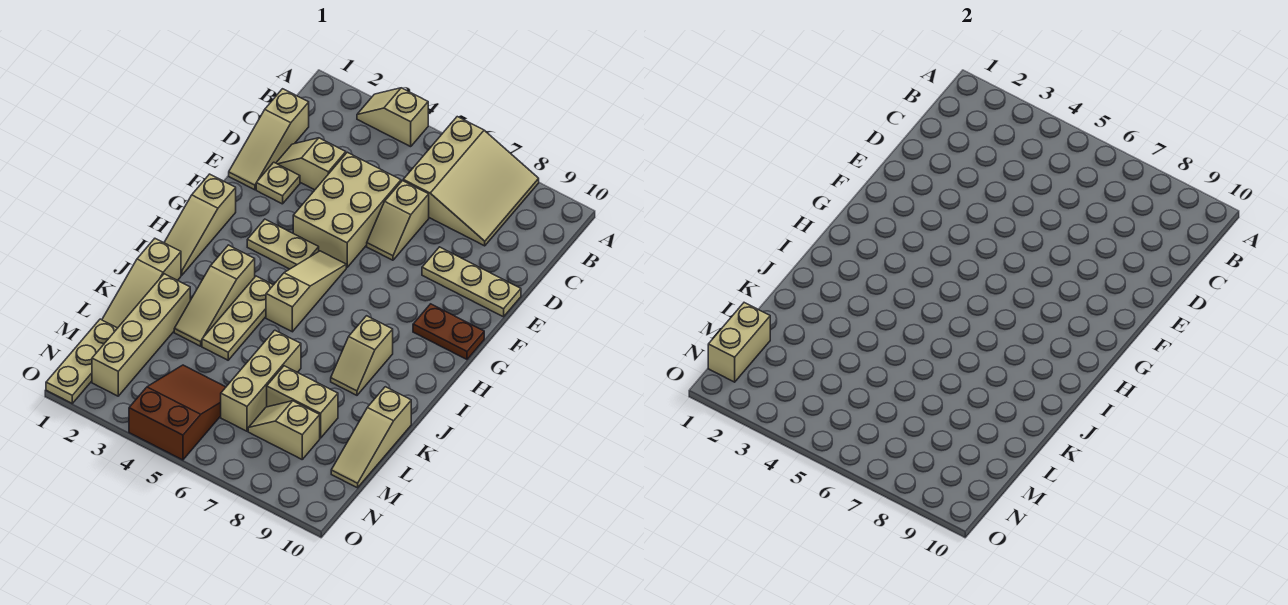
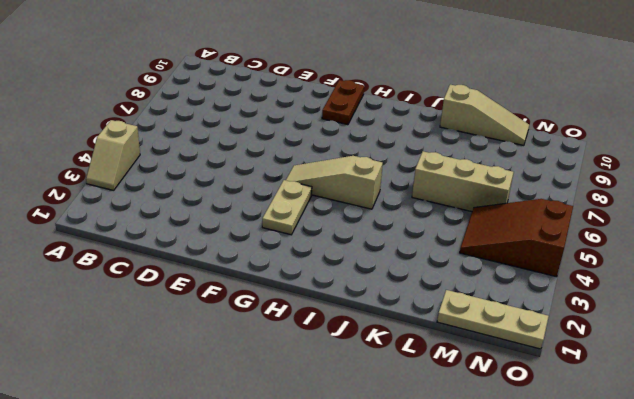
none -> tan 3x3 slope [403,117,539,246]
none -> tan 1x3 slope [229,89,309,190]
none -> tan 1x2 slope [276,138,346,190]

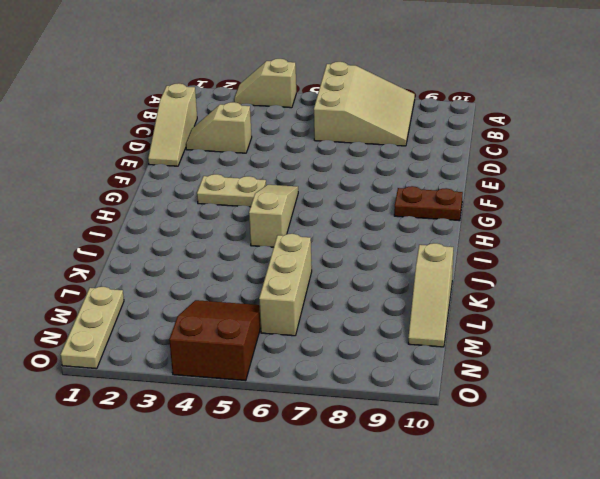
none -> tan 2x3 brick [293,152,401,267]
none -> tan 1x2 slope [367,181,429,260]
none -> tan 1x1 plate [256,162,300,204]

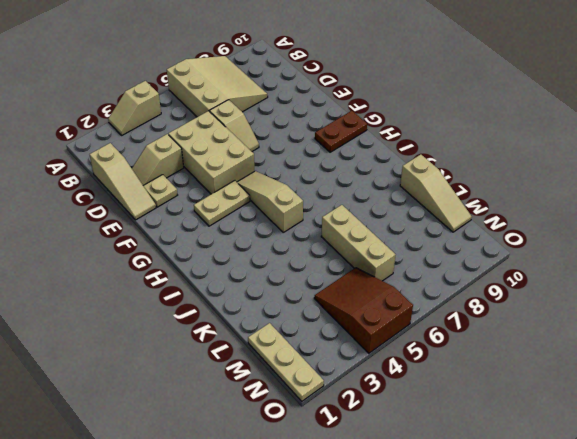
none -> tan 1x3 plate [422,247,521,317]
none -> tan 1x3 slope [164,174,236,275]
none -> tan 1x3 slope [174,245,255,346]

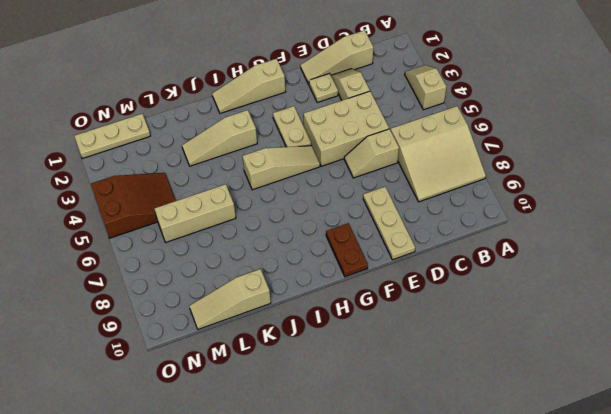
none -> tan 1x3 plate [202,276,273,360]
none -> tan 1x2 slope [331,316,393,395]
none -> tan 1x3 slope [102,239,181,328]

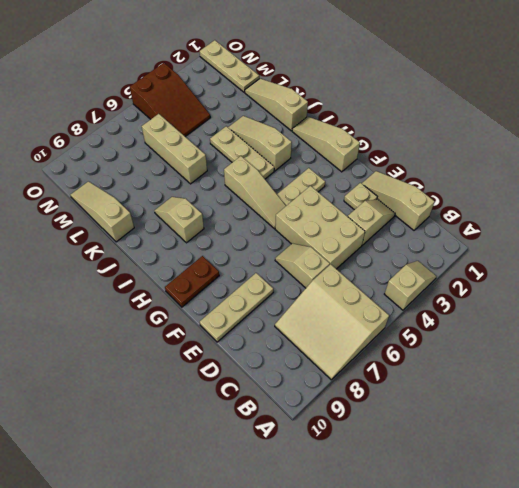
none -> tan 1x4 brick [92,274,190,396]
none -> tan 1x2 brick [267,366,338,438]
none -> tan 1x2 slope [248,401,320,459]

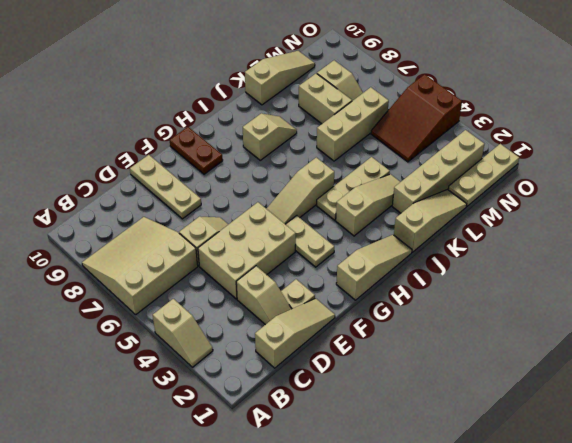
none -> tan 1x2 brick [708,303,770,382]

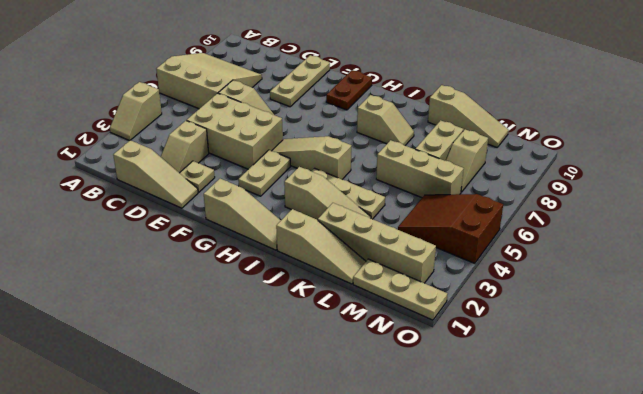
none -> tan 1x2 brick [708,303,770,382]

